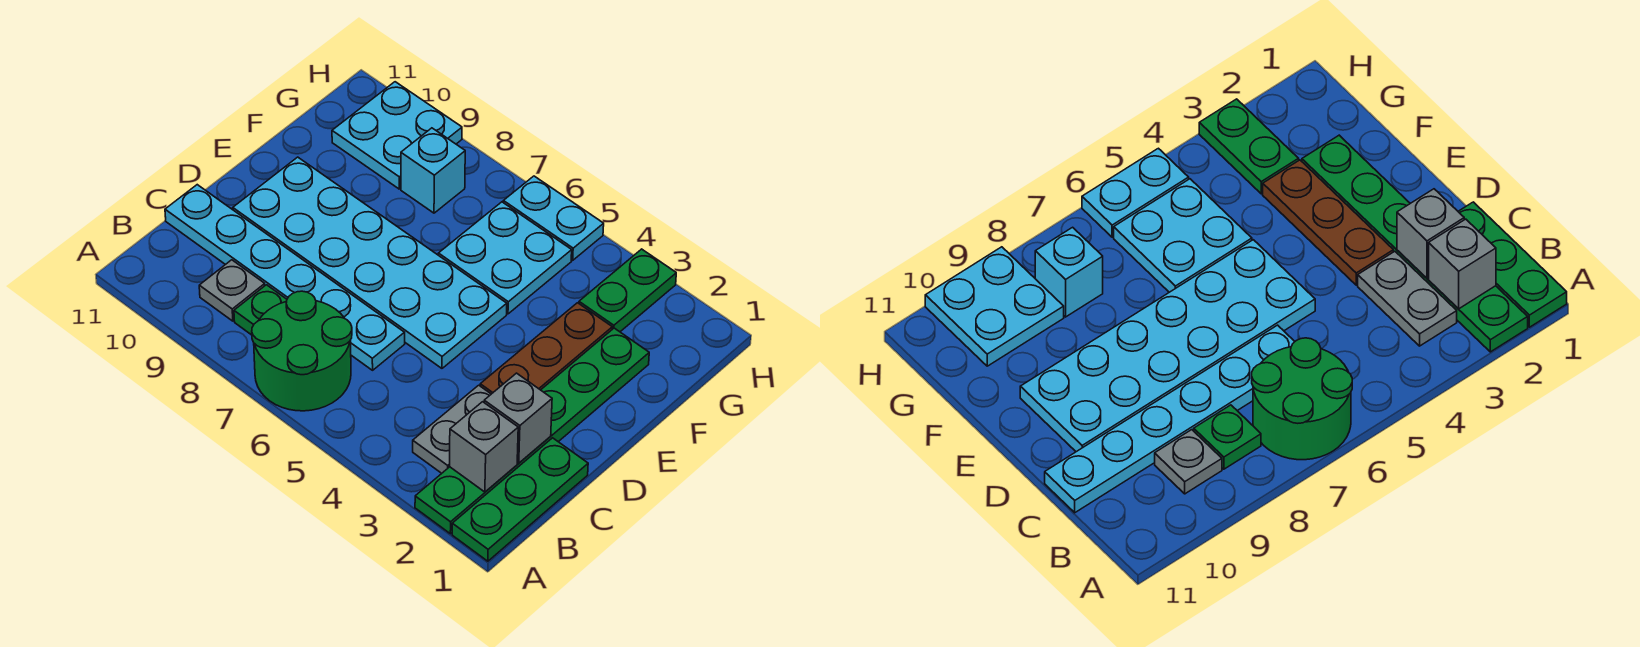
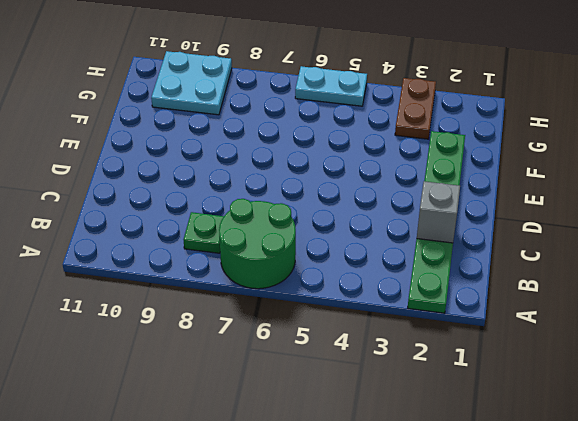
brown 1x2 plate [395,78,436,139] -> green 1x2 plate [579,249,676,332]
none -> green 1x3 plate [452,438,588,561]
none -> grey 1x2 plate [413,385,491,473]
none -> grey 1x1 plate [199,260,265,321]

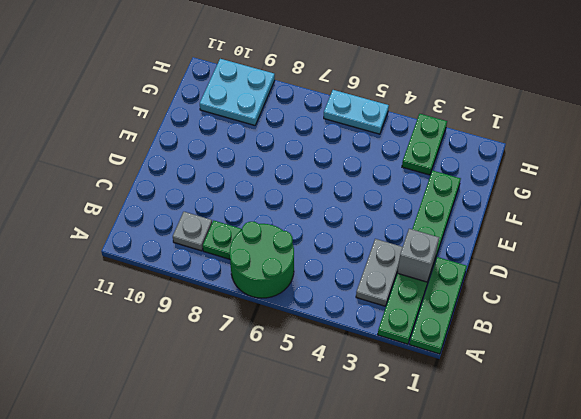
none -> cyan 1x6 plate [165,185,405,370]
none -> brown 1x3 plate [480,303,612,394]
none -> cyan 2x6 plate [233,157,507,368]

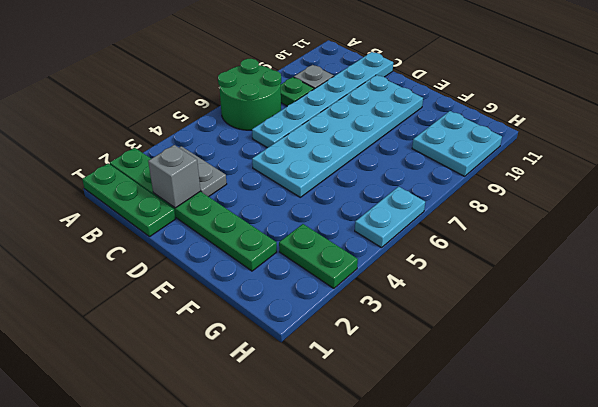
none -> brown 1x3 plate [480,303,612,394]
none -> cyan 2x2 plate [438,202,572,314]
none -> cyan 1x1 brick [401,128,465,213]

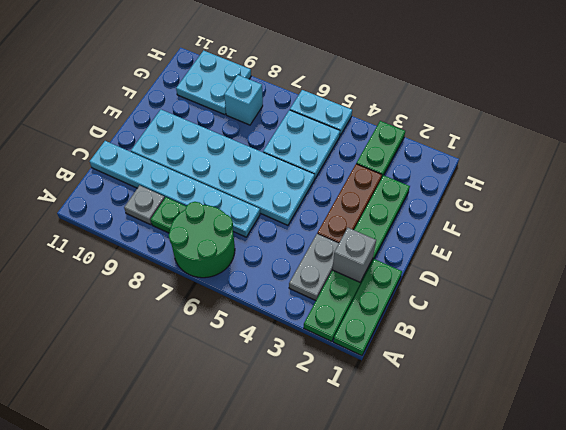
none -> grey 1x1 brick [450,402,518,492]

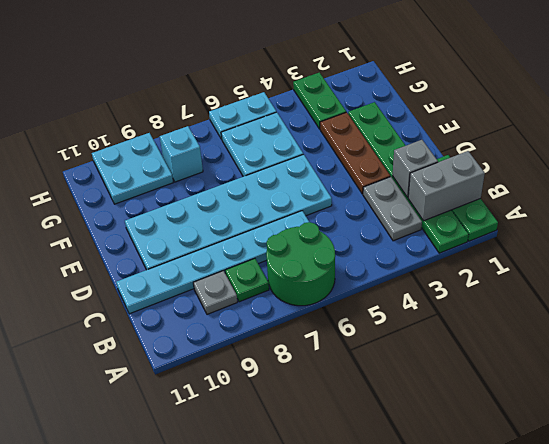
grey 1x2 brick [408,151,485,221] -> grey 1x1 brick [450,402,518,492]

